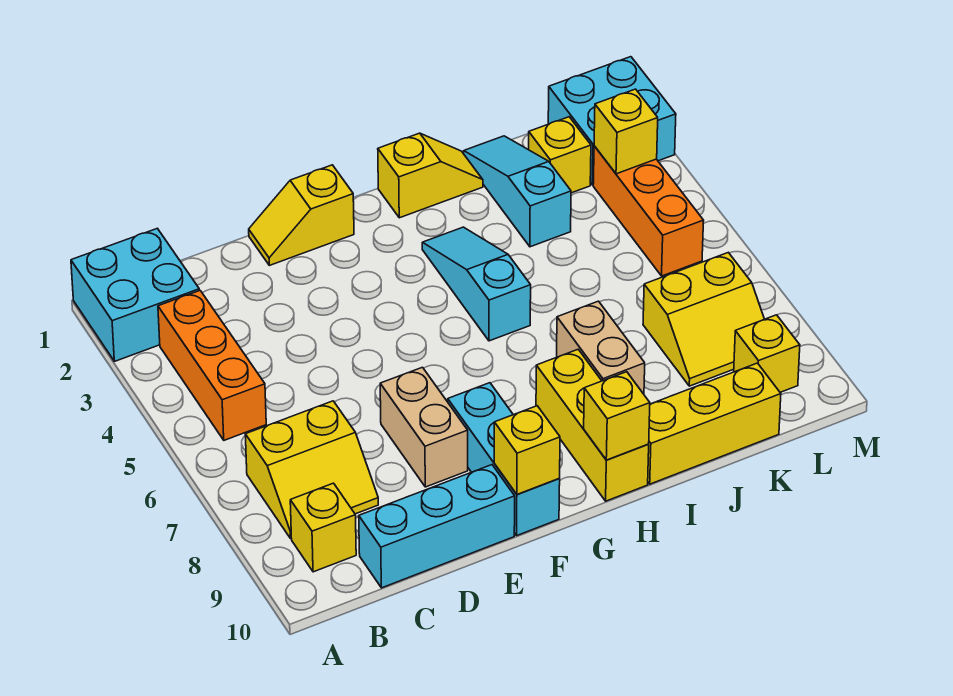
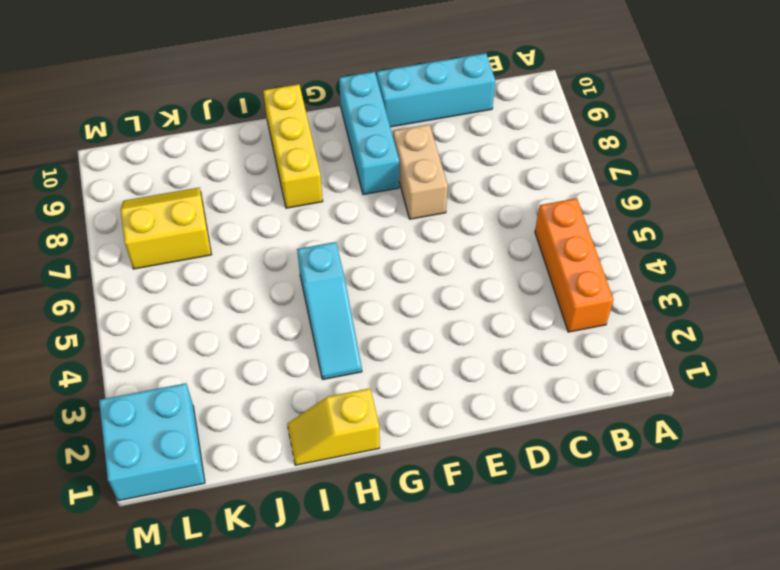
none -> cyan 2x2 brick [71,228,199,361]
none -> yellow 2x2 slope [245,401,378,539]
none -> yellow 1x1 brick [290,483,356,572]

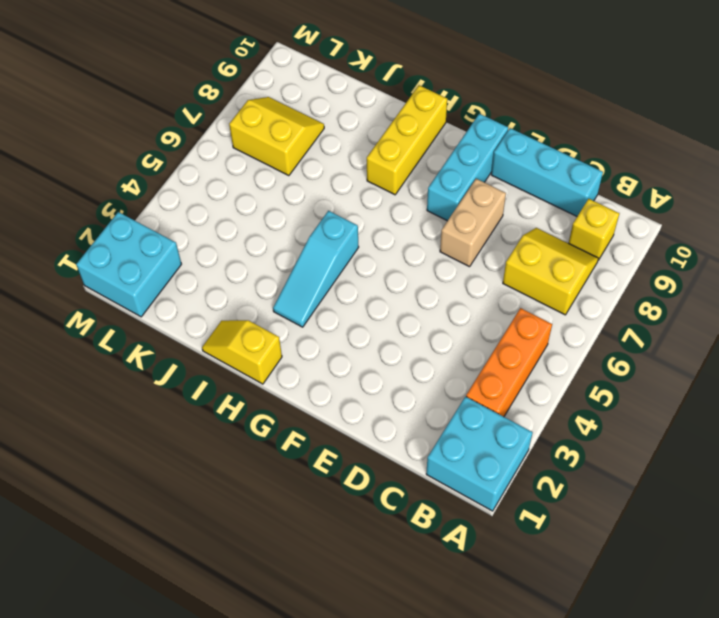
none -> yellow 1x2 slope [249,165,354,265]
none -> tan 1x2 brick [557,301,645,394]
none -> yellow 1x3 brick [648,363,781,484]

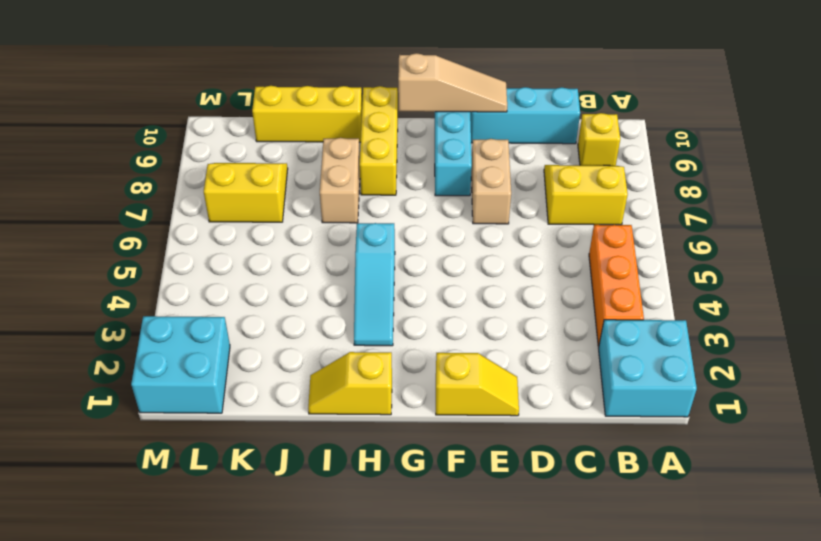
tan 1x3 slope [398,53,507,112] -> yellow 1x1 brick [494,406,560,495]
none -> cyan 1x3 slope [464,136,571,247]
none -> yellow 1x1 brick [529,117,591,193]
none -> orange 1x3 brick [593,146,704,276]

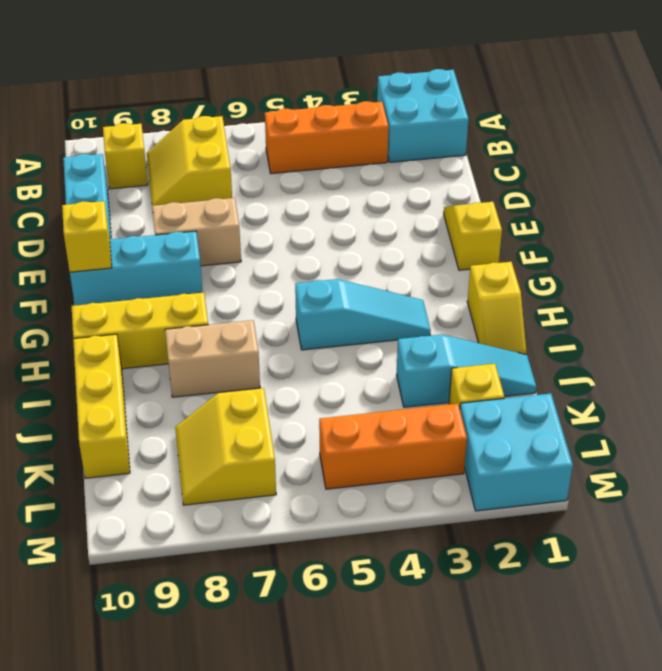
none -> yellow 1x1 brick [734,315,800,392]
none -> yellow 1x1 brick [584,372,650,460]
none -> yellow 1x1 brick [594,89,658,174]

